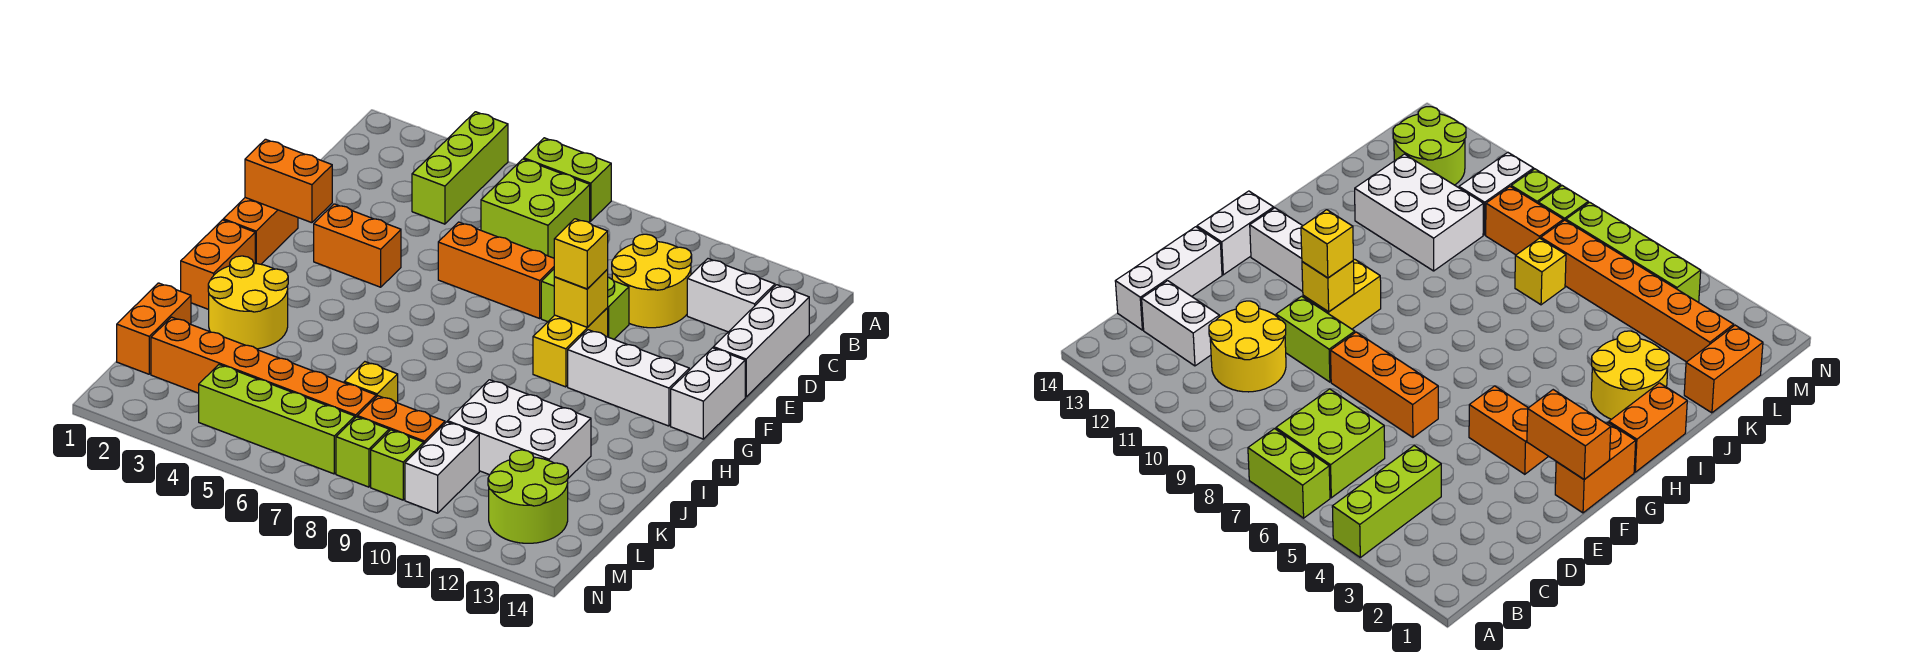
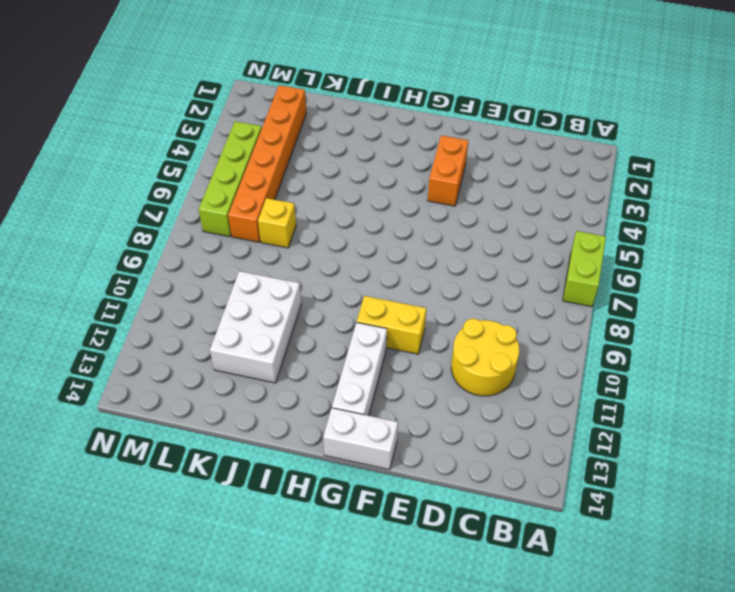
none -> lime 1x3 brick [412,112,508,224]
none -> lime 2x2 brick [481,159,590,258]
none -> white 1x2 brick [687,259,775,332]

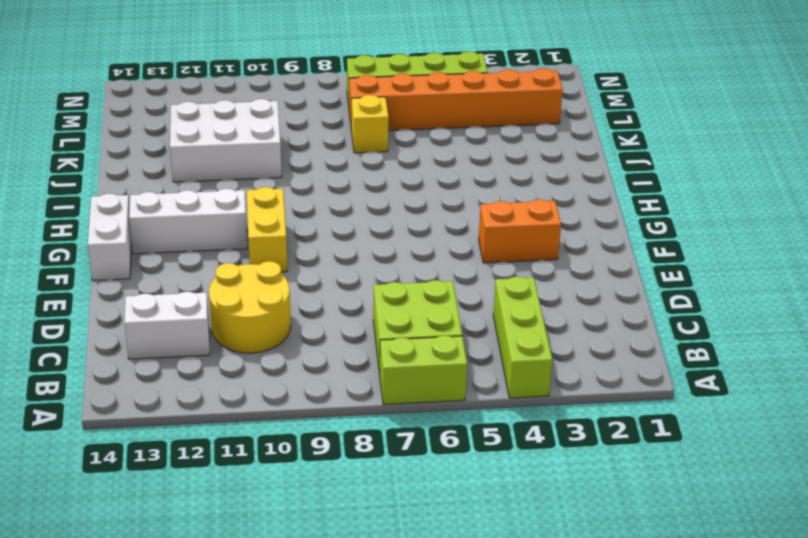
none -> white 1x3 brick [713,285,809,397]
none -> orange 1x3 brick [438,222,554,318]
none -> lime 1x2 brick [541,269,629,339]

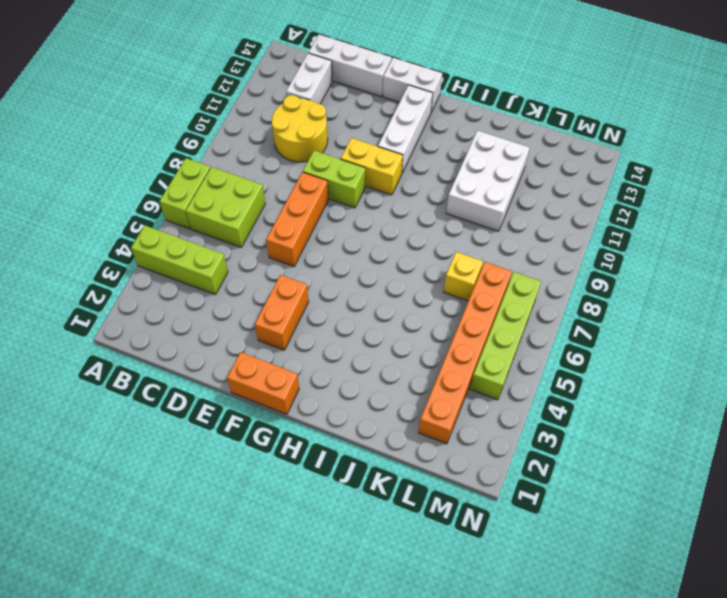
lime 1x2 brick [303,151,365,208] -> lime 1x2 brick turned to [541,269,629,339]
none -> orange 1x2 brick [181,220,255,309]
none -> yellow 2x2 round brick [208,256,288,349]
none -> orange 1x2 brick [117,283,191,374]

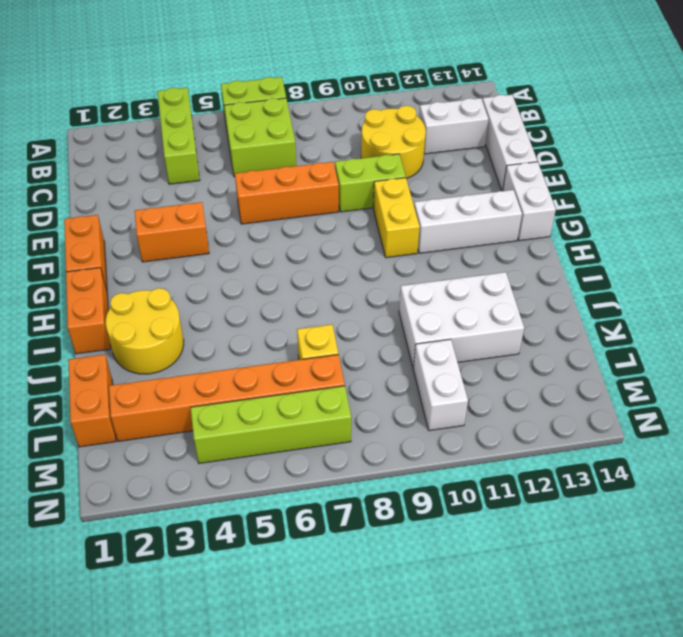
none -> orange 1x2 brick [357,396,445,444]
none -> lime 2x2 round brick [488,450,568,543]
none -> lime 1x1 brick [336,417,389,487]

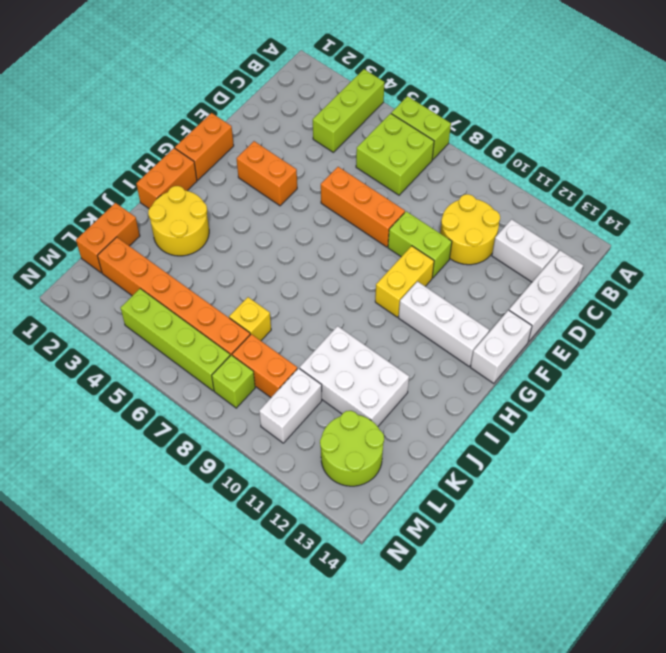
none -> lime 1x1 brick [371,430,424,500]
none -> orange 1x2 brick [245,139,332,223]
none -> yellow 1x1 brick [554,270,608,327]

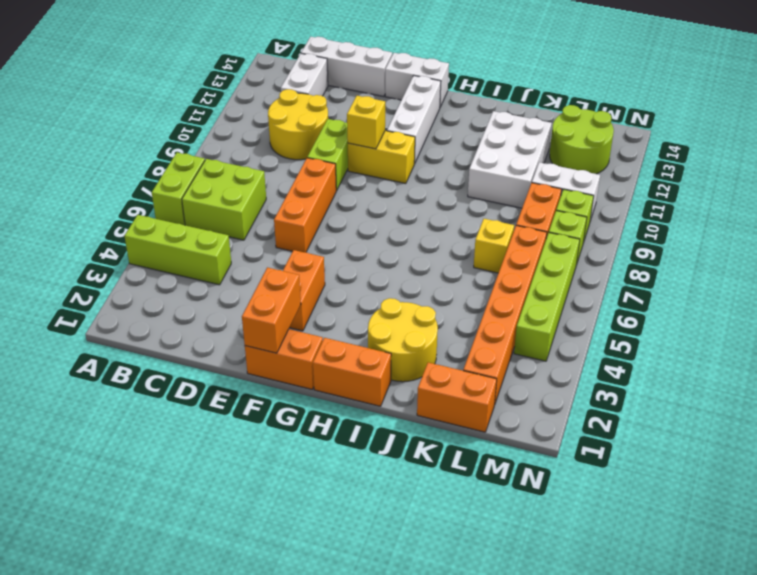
none -> yellow 1x1 brick [554,219,608,289]

